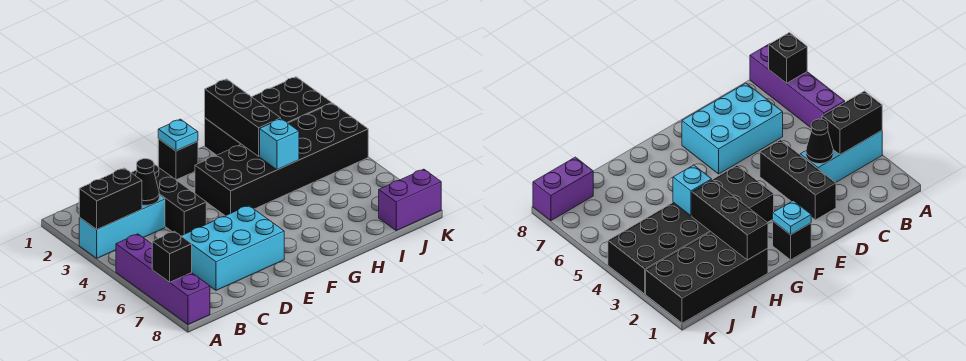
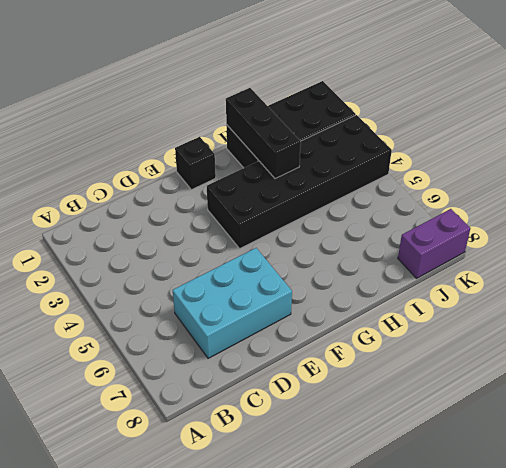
none -> cyan 1x3 brick [79,195,165,258]
none -> purple 1x4 brick [116,234,210,324]
none -> black 1x3 brick [131,164,206,236]

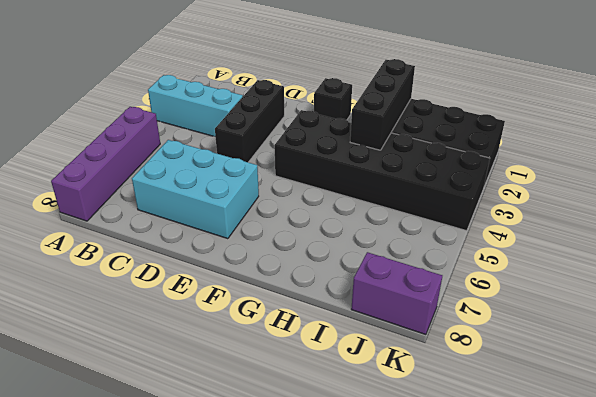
none -> black 1x2 brick [79,168,142,229]
none -> black 1x1 brick [152,231,192,282]
none -> black 1x1 cone [136,159,159,205]

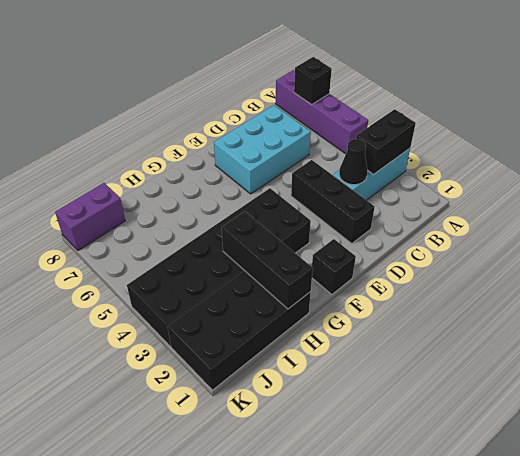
none -> cyan 1x1 plate [158,119,198,151]
none -> cyan 1x1 brick [260,119,299,170]

